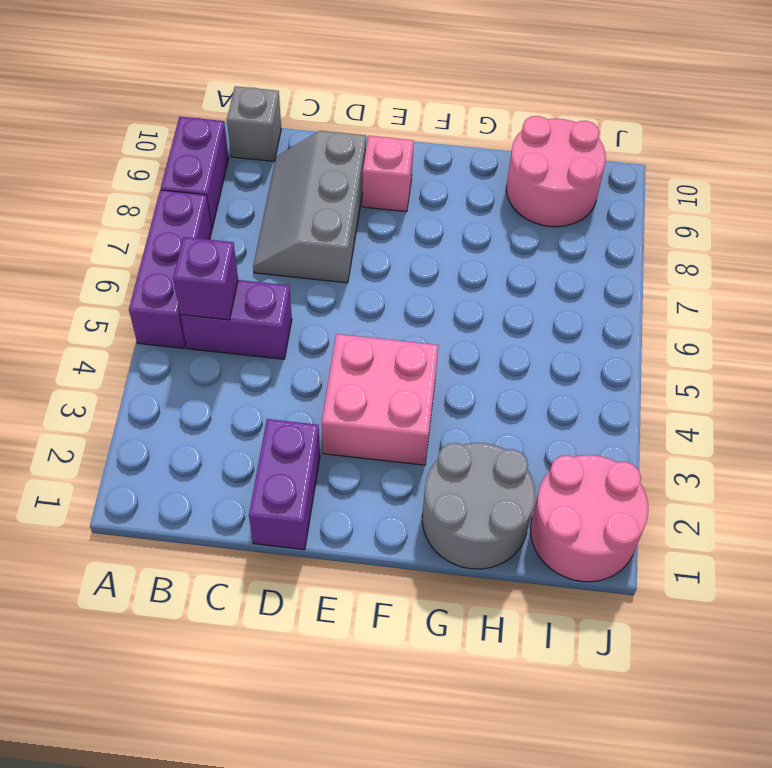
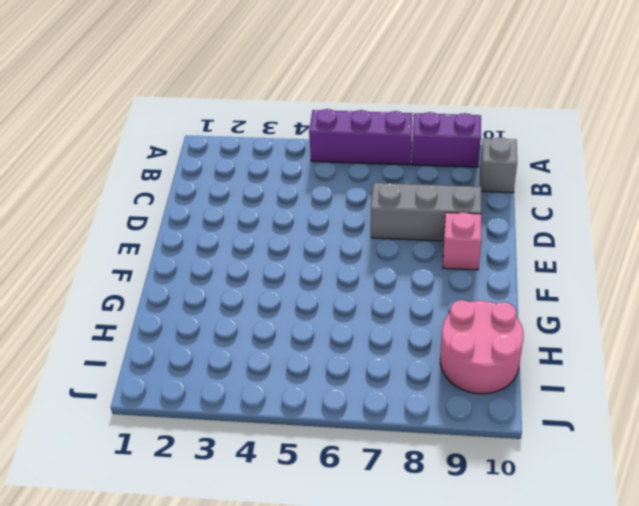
none -> purple 1x2 brick [180,280,292,359]
none -> purple 1x2 brick [249,419,320,550]
none -> pink 2x2 brick [322,334,439,465]

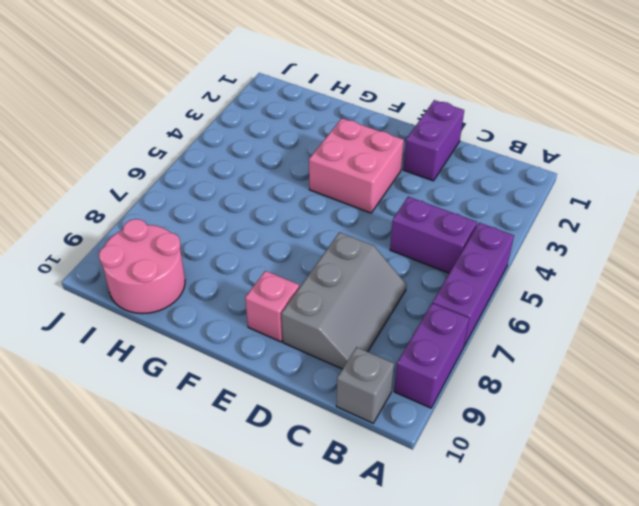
none -> grey 2x2 round brick [422,443,535,569]
none -> pink 2x2 round brick [530,455,649,582]
none -> purple 1x1 brick [173,237,238,320]

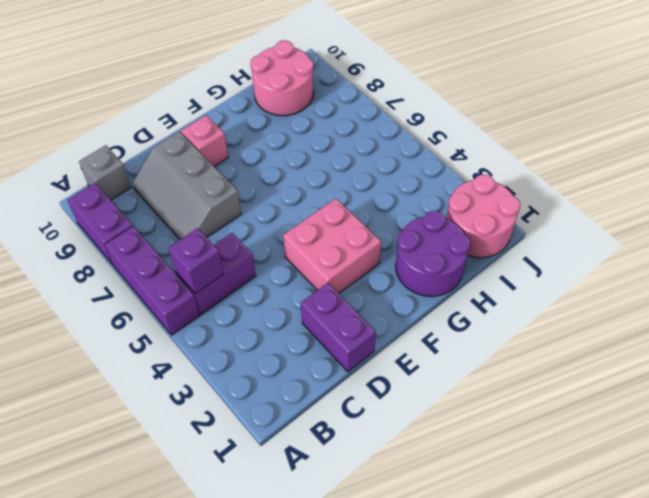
purple 2x2 round brick [396,211,470,296] -> grey 2x2 round brick [422,443,535,569]

